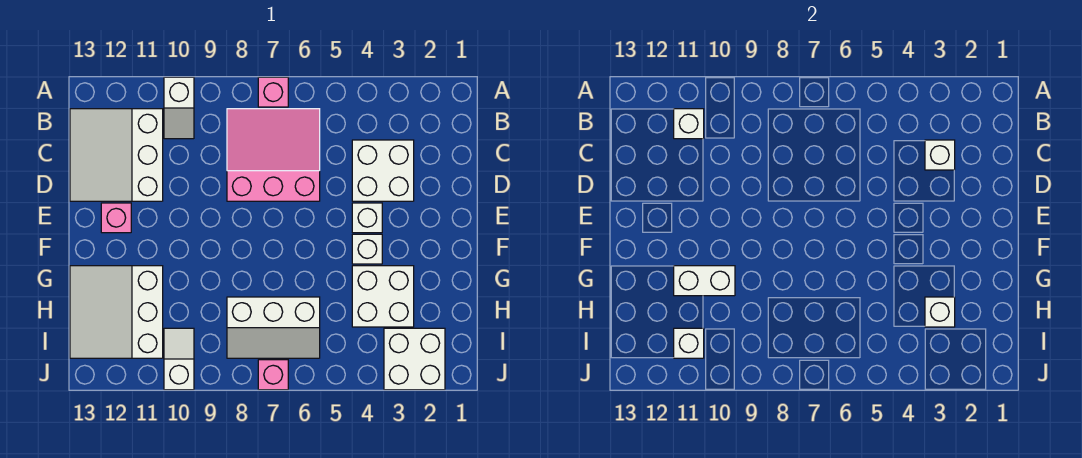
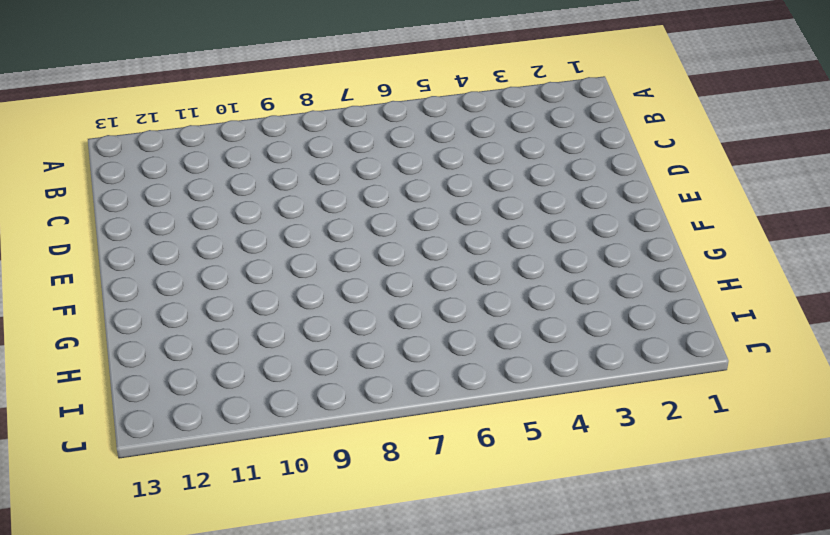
none -> pink 1x1 brick [258,77,288,107]
none -> white 1x2 slope [164,77,194,139]
none -> pink 3x3 slope [227,109,320,201]

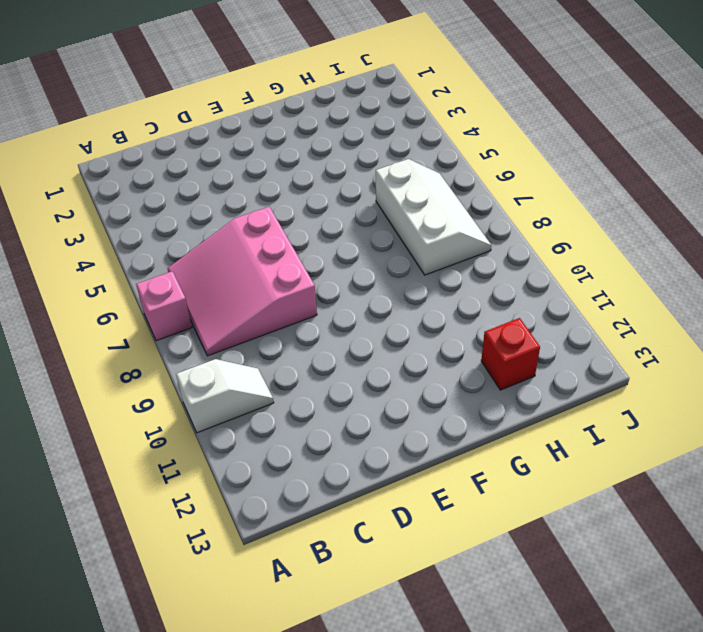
red 1x1 brick [481,318,540,390] -> white 3x3 slope [70,266,163,358]
none -> white 3x3 slope [70,109,163,201]
none -> white 2x2 brick [352,140,414,201]
none -> white 1x1 brick [352,203,382,233]

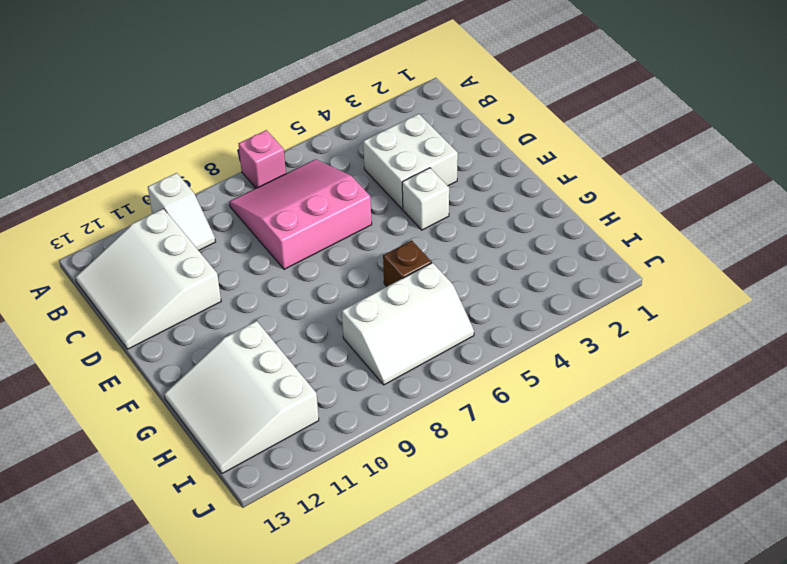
brown 1x1 brick [383,240,432,286] -> none
none -> pink 1x1 brick [101,203,131,233]
none -> white 1x1 brick [352,234,382,264]
none -> white 2x2 brick [352,266,414,327]

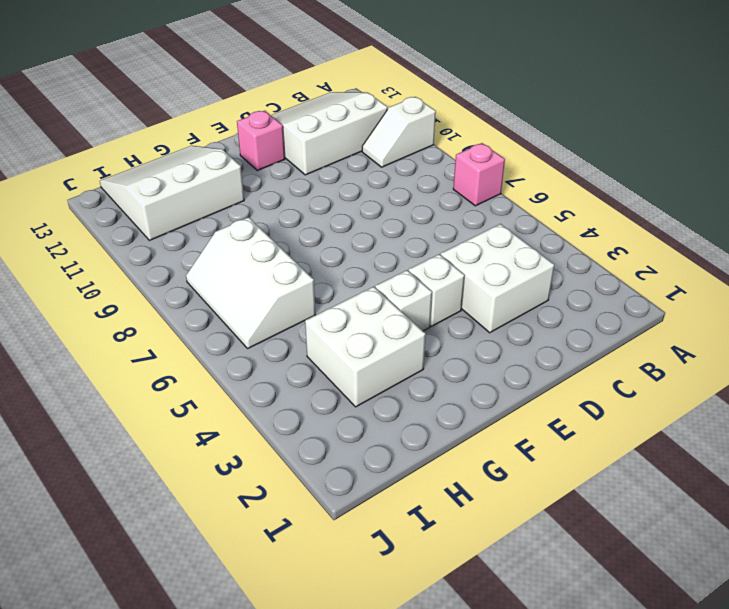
none -> pink 3x3 slope [227,109,320,201]
none -> white 2x2 brick [384,328,445,390]
none -> white 1x2 slope [164,328,194,390]

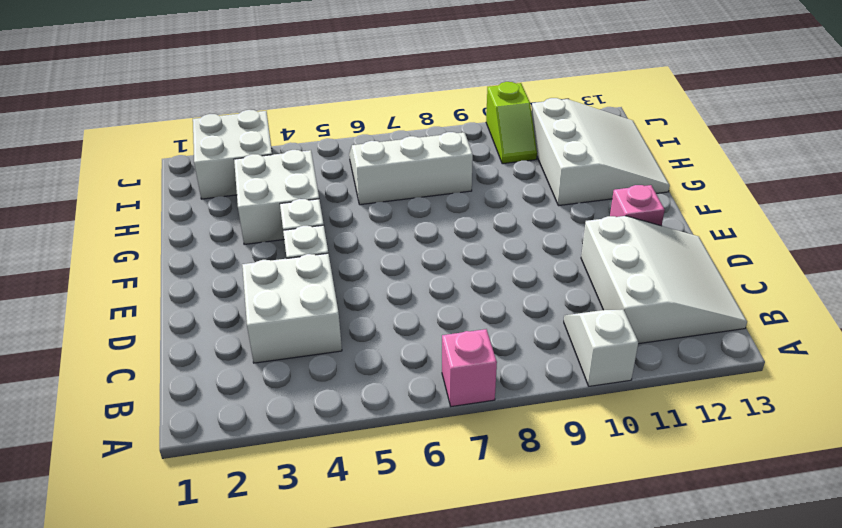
lime 1x2 slope [486,82,537,164] -> white 1x2 slope [164,328,194,390]
none -> pink 3x3 slope [227,109,320,201]
none -> pink 1x1 brick [258,360,288,390]
none -> white 1x1 brick [674,109,704,139]

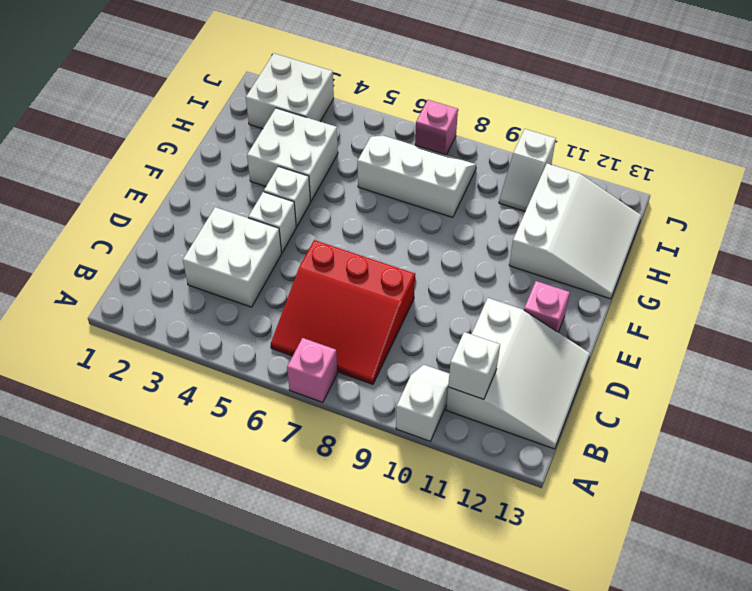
red 3x3 slope [271,240,415,384] -> pink 3x3 slope [227,109,320,201]
none -> white 1x1 brick [925,140,955,170]
none -> white 1x2 brick [674,266,735,296]
none -> white 1x1 brick [925,297,955,327]

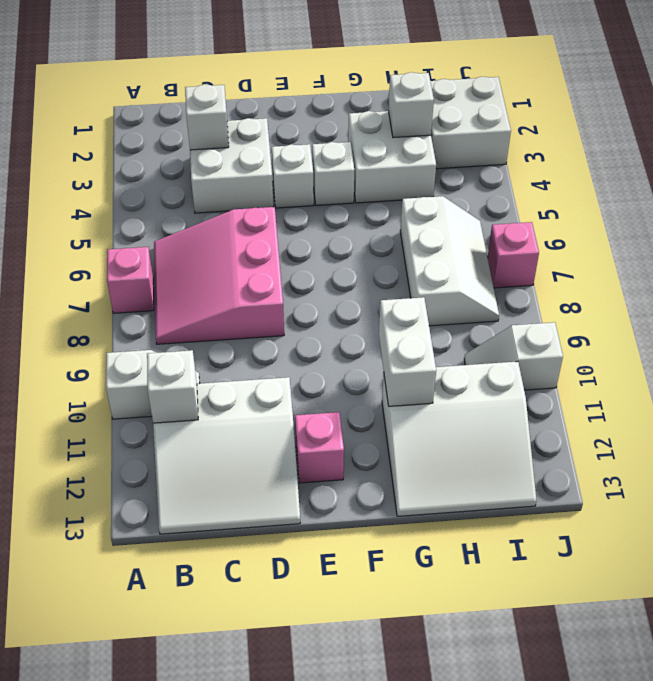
none -> white 1x1 brick [674,328,704,358]

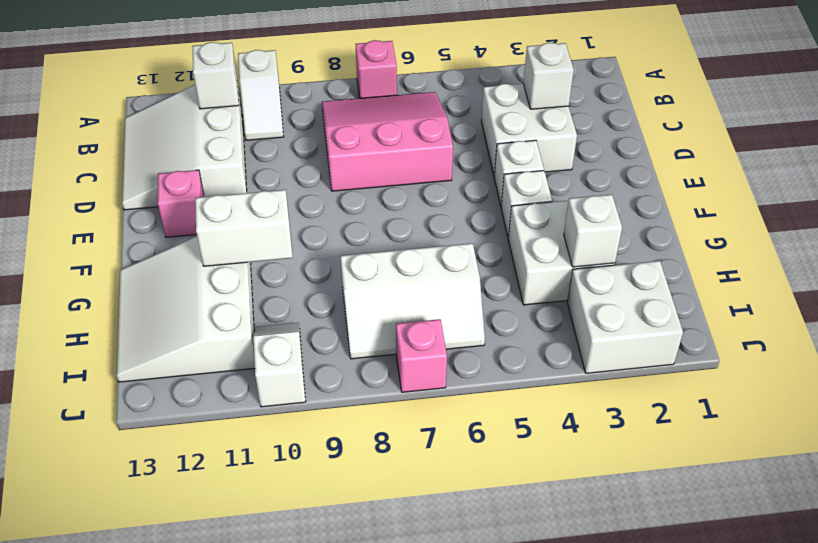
none -> white 1x1 brick [674,328,704,358]

